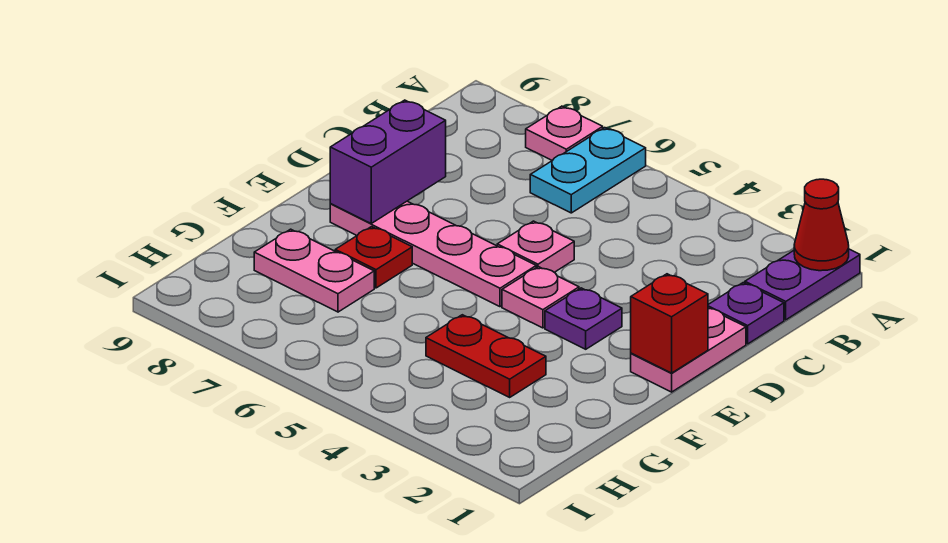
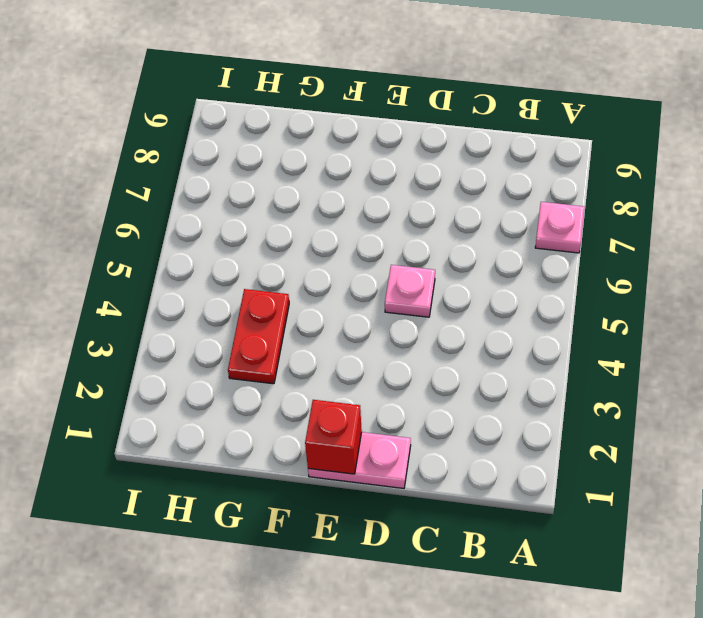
none -> purple 1x2 plate [745,249,860,320]
none -> cyan 1x2 plate [530,128,646,213]
none -> purple 1x1 plate [708,283,784,344]

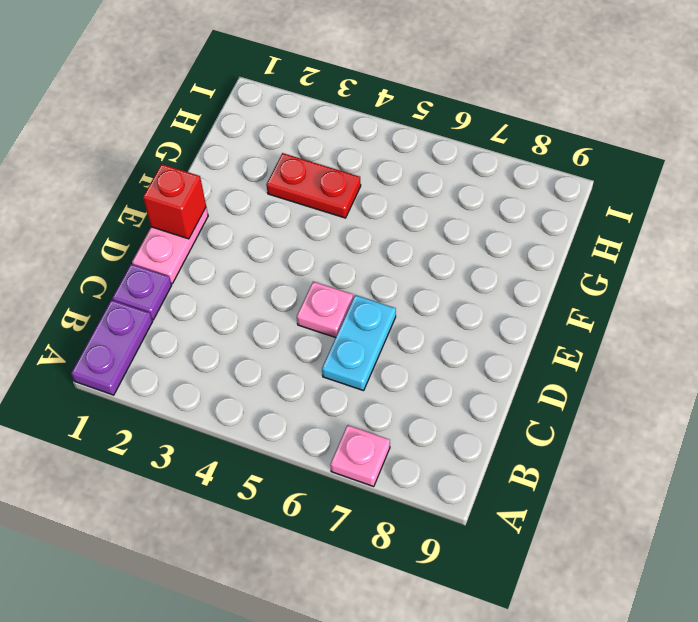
cyan 1x2 plate [322,295,396,391] -> cyan 1x2 plate moved to [530,128,646,213]
none -> purple 1x1 plate [545,288,622,349]
none -> pink 1x1 plate [502,267,579,328]
none -> pink 1x4 plate [330,201,536,307]

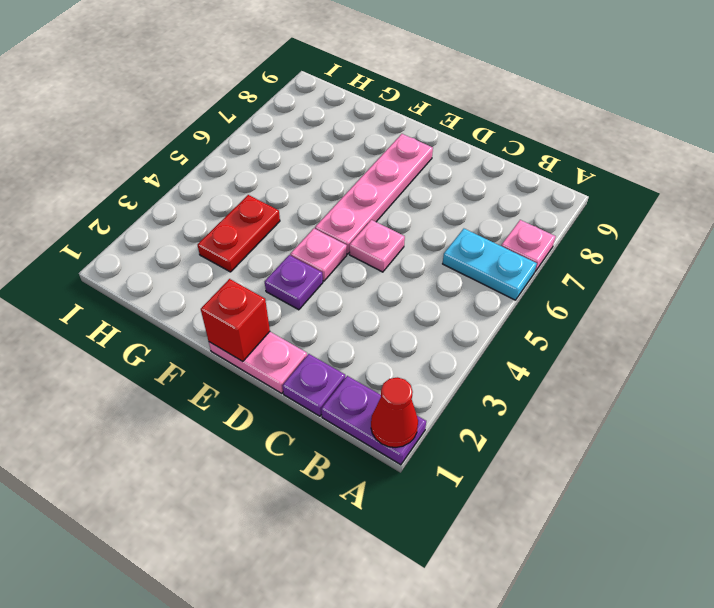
none -> red 1x1 plate [335,227,412,288]
none -> pink 1x2 plate [254,229,374,312]
none -> purple 1x2 brick [330,100,446,223]

